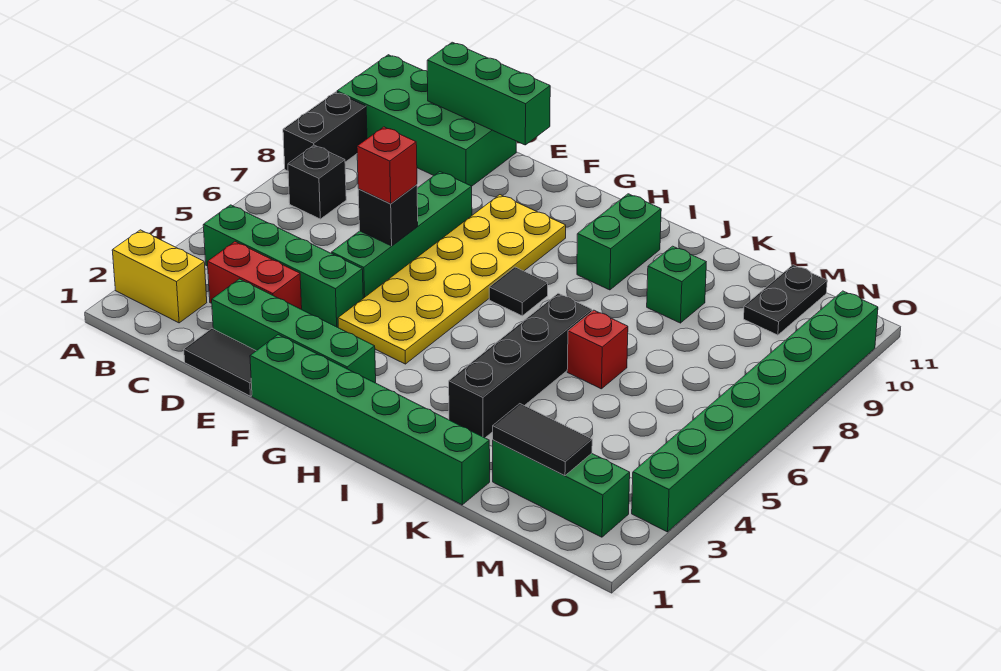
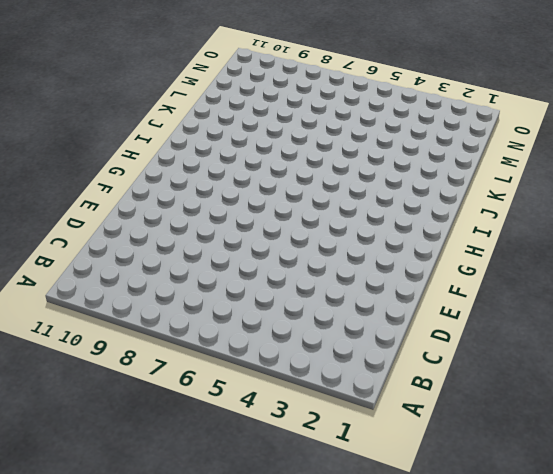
none -> yellow 1x2 brick [112,230,207,323]
none -> black 1x2 brick [283,92,367,171]
none -> green 2x4 brick [337,55,516,186]

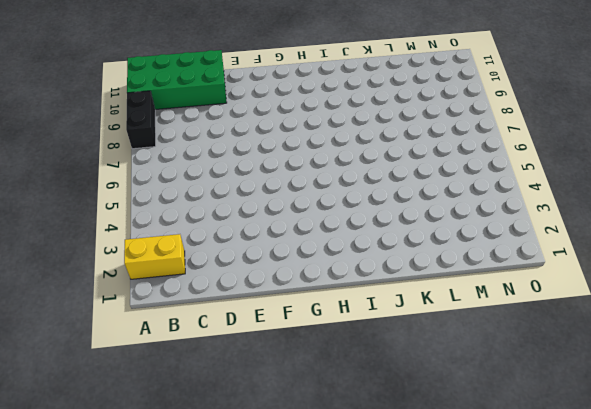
none -> green 1x4 brick [203,205,363,327]
none -> black 1x1 brick [288,145,346,219]
none -> red 1x2 brick [207,242,302,309]

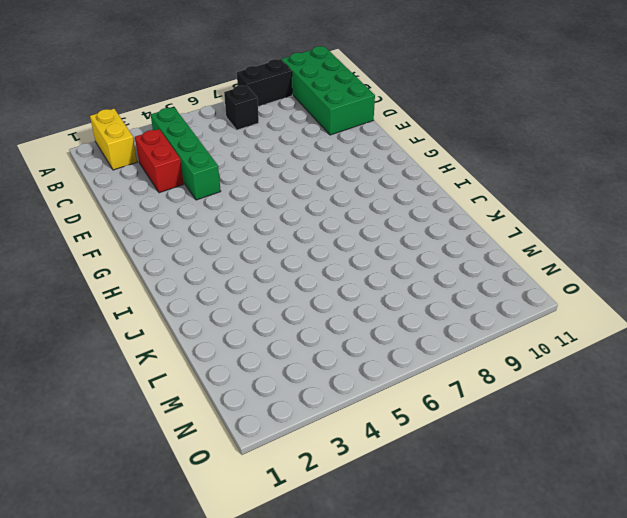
none -> black 1x2 tile [184,329,256,396]
none -> green 1x4 brick [212,279,376,383]
none -> green 1x4 brick [332,172,472,298]

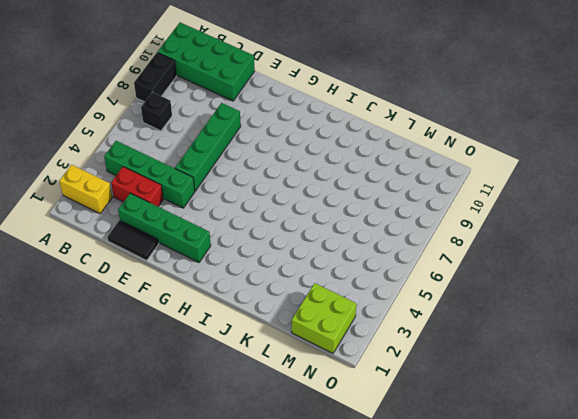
lime 2x2 brick [292,283,356,353] -> green 1x3 brick [493,440,630,537]
none -> green 1x6 brick [250,335,490,505]
none -> yellow 2x6 plate [338,195,566,364]
none -> black 1x1 tile [489,267,548,316]

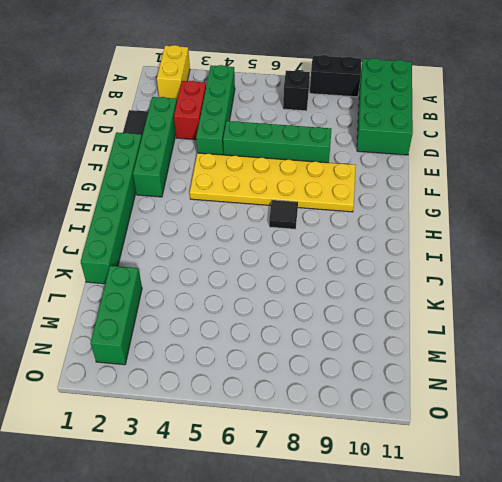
none -> green 1x2 brick [577,194,661,290]
none -> black 1x4 brick [449,293,592,438]
none -> red 1x1 brick [567,310,628,389]

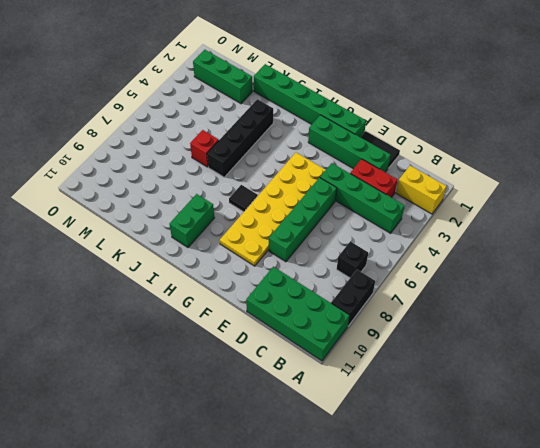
none -> green 1x1 brick [647,246,706,323]
none -> black 1x2 plate [744,265,827,335]
none -> green 1x8 brick [632,291,878,532]

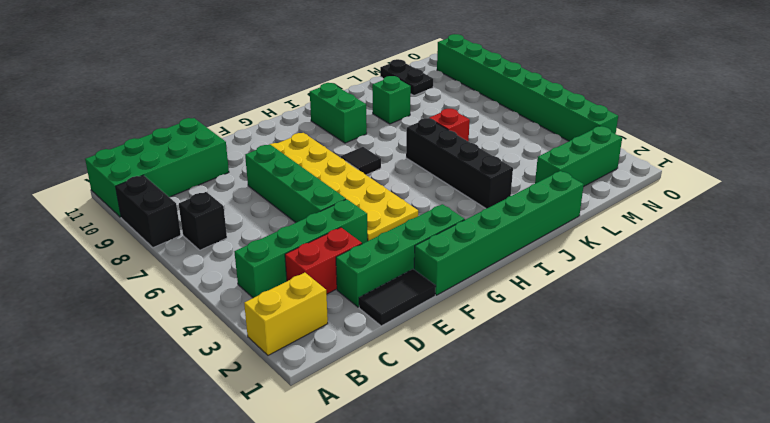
none -> green 1x3 brick [427,42,550,145]
none -> black 1x1 brick [358,185,418,246]
none -> black 1x2 tile [493,404,592,476]

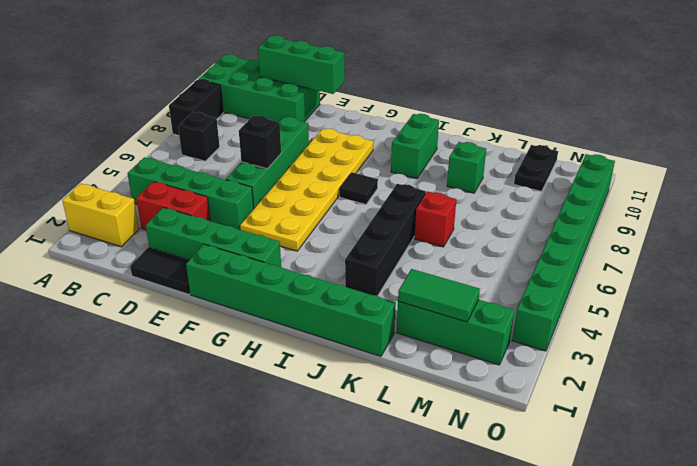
green 1x2 tile [398,269,480,322] -> black 1x2 tile [493,404,592,476]
none -> red 1x1 brick [357,127,417,204]

